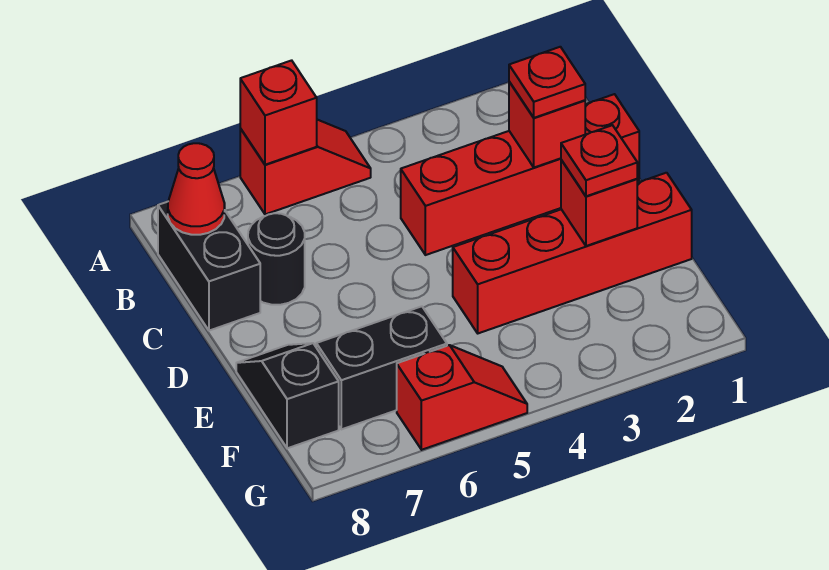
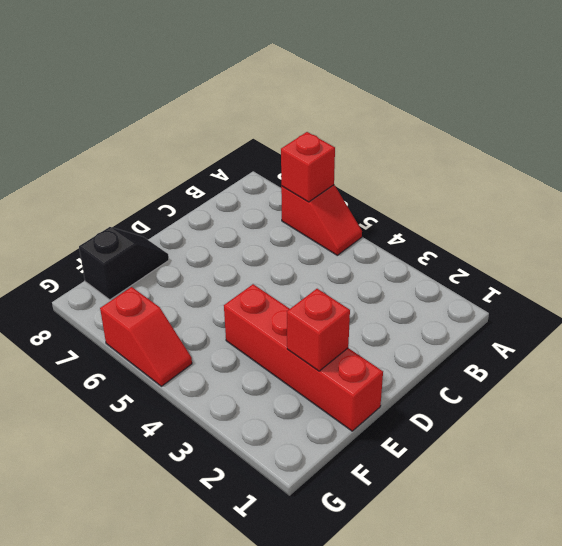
none -> black 1x2 brick [158,202,260,331]
none -> red 1x4 brick [401,94,639,255]
none -> black 1x1 round brick [248,213,305,305]

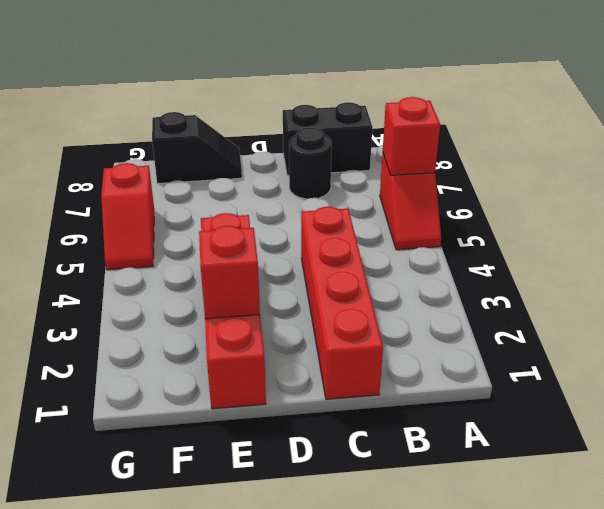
none -> black 1x2 brick [316,306,447,429]
none -> red 1x1 cone [168,143,225,235]
none -> red 1x1 brick [509,82,585,168]

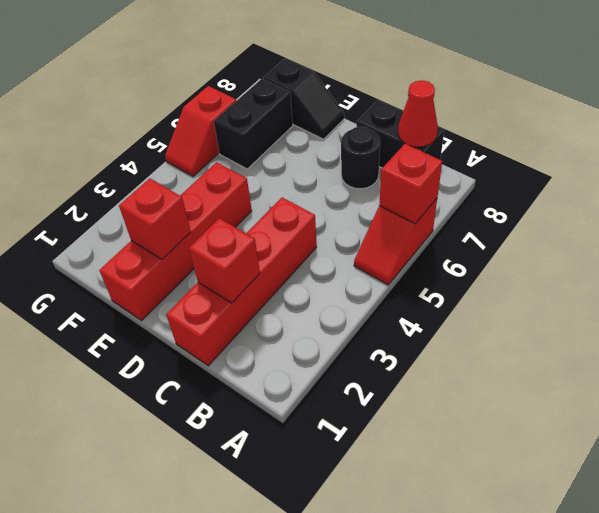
none -> red 1x1 plate [509,47,585,118]
none -> red 1x1 plate [561,125,637,196]

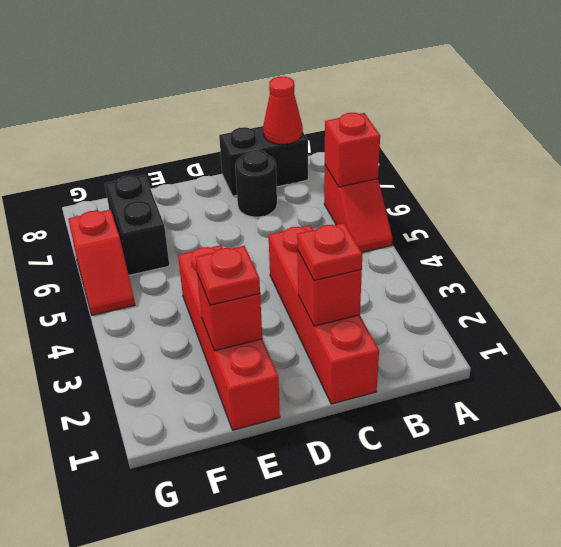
none -> black 1x2 slope [236,343,339,448]

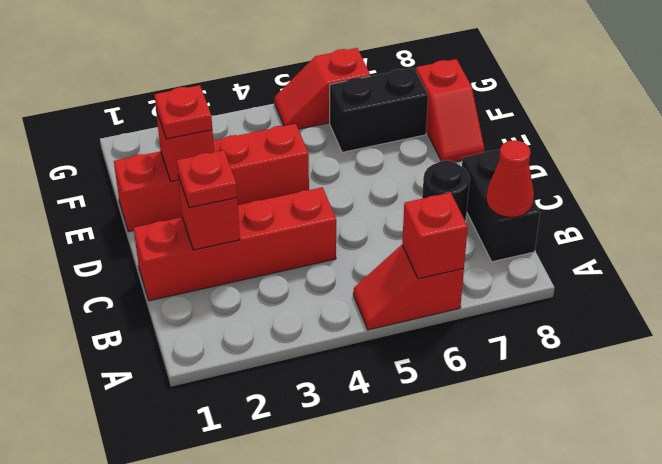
red 1x2 slope [416,59,484,162] -> black 1x2 slope [236,343,339,448]

